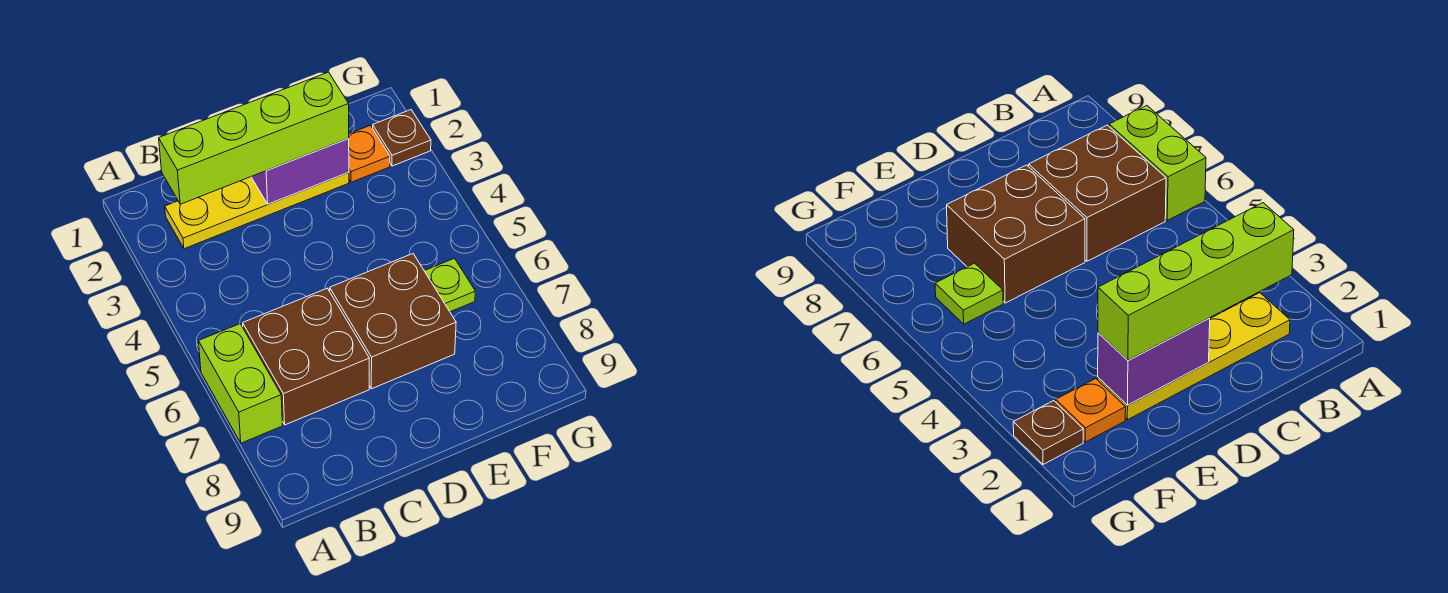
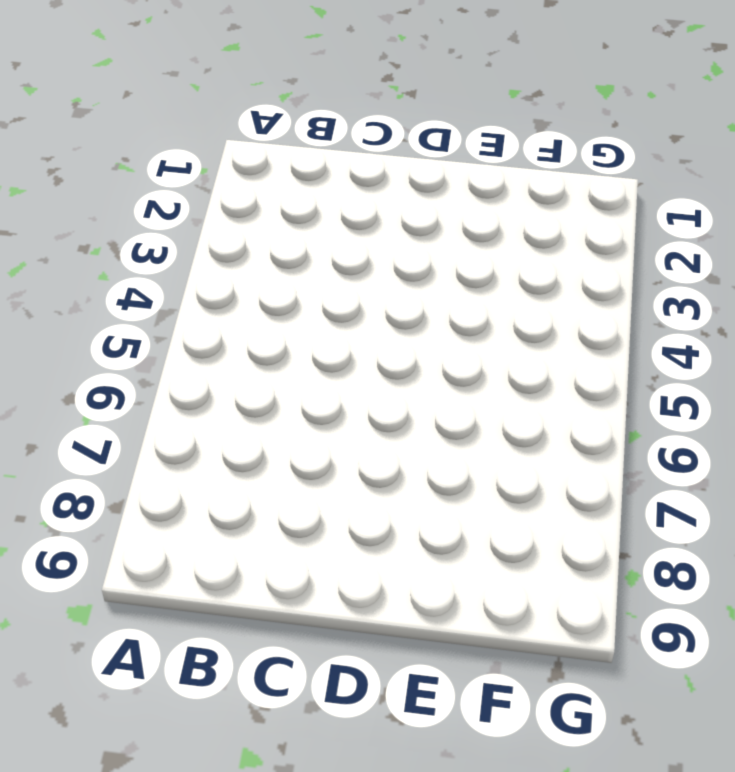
none -> lime 1x2 brick [199,324,283,443]
none -> yellow 1x4 plate [165,173,349,249]

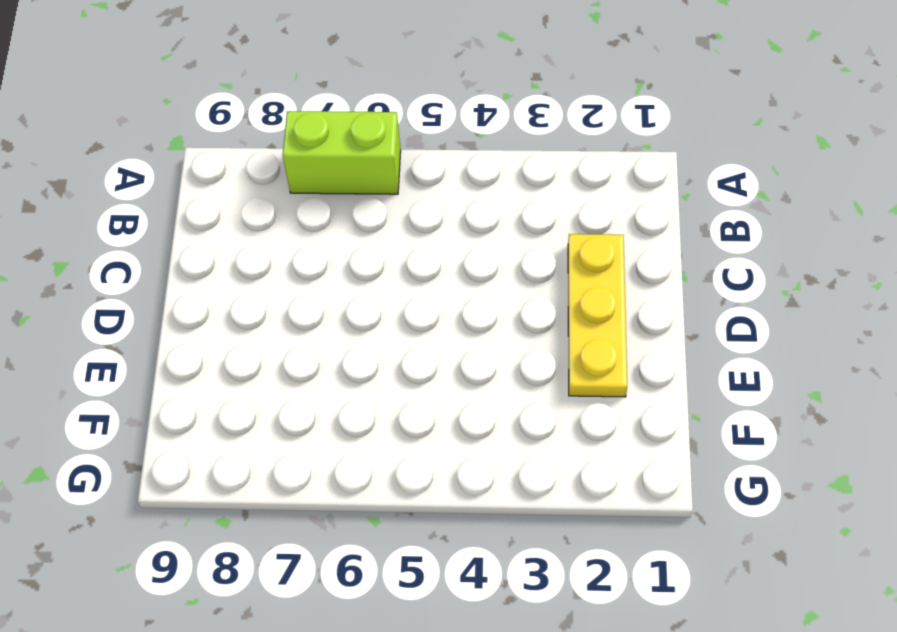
yellow 1x3 plate [568,234,627,397] -> yellow 1x4 plate [165,173,349,249]
none -> brown 2x2 brick [243,288,369,425]
none -> brown 2x2 brick [330,254,456,389]

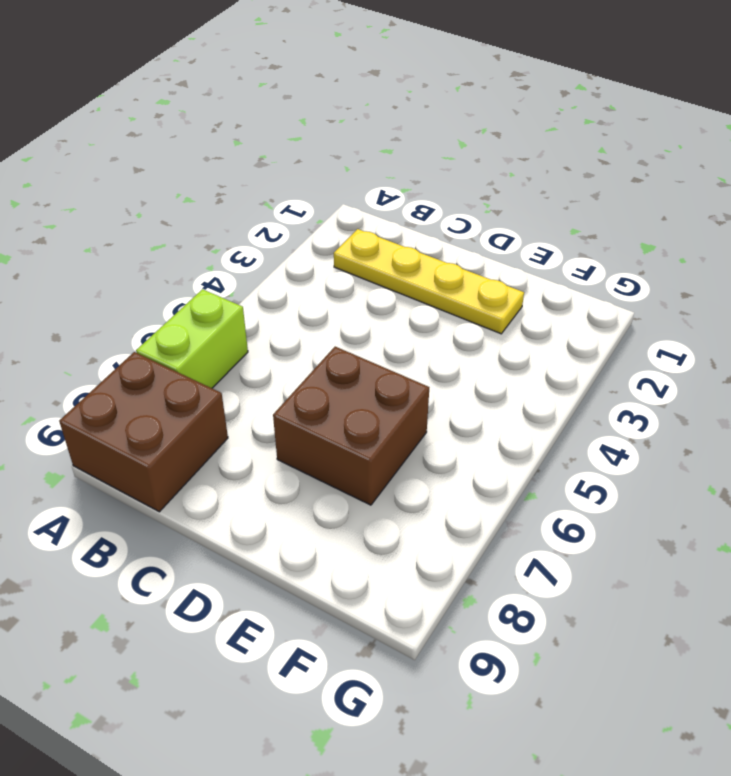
brown 2x2 brick [59,352,228,512] -> brown 2x2 brick moved to [243,288,369,425]
none -> orange 1x1 plate [348,126,390,182]
none -> lime 1x1 plate [424,258,475,312]

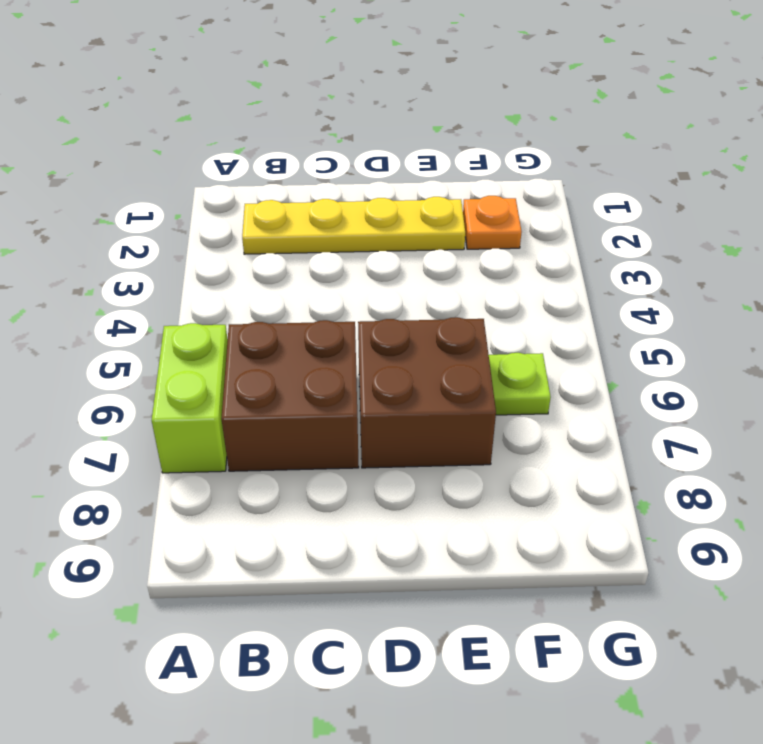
none -> brown 1x1 plate [373,110,431,166]
none -> purple 1x2 brick [251,139,349,204]

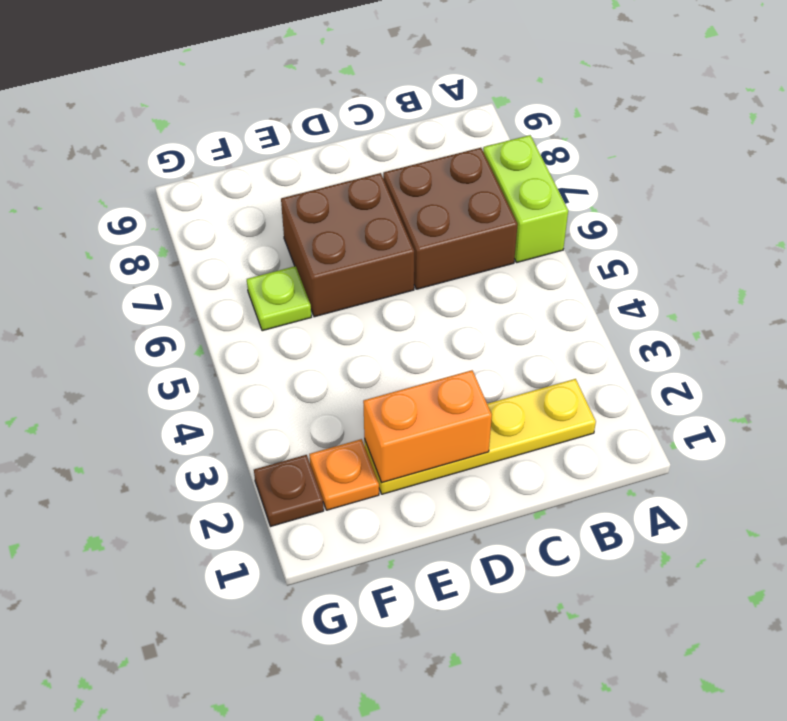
orange 1x2 brick [363,370,492,483] -> purple 1x2 brick [251,139,349,204]
none -> lime 1x4 brick [159,72,349,204]

